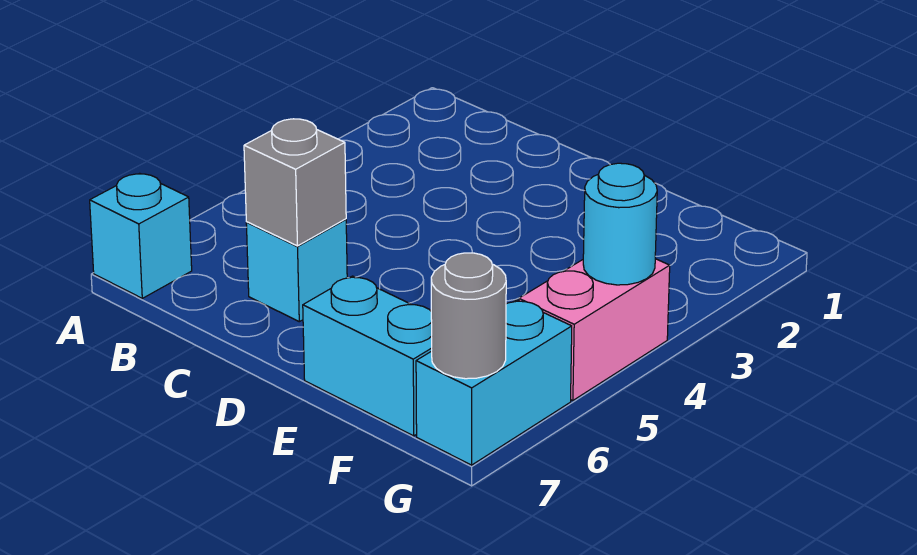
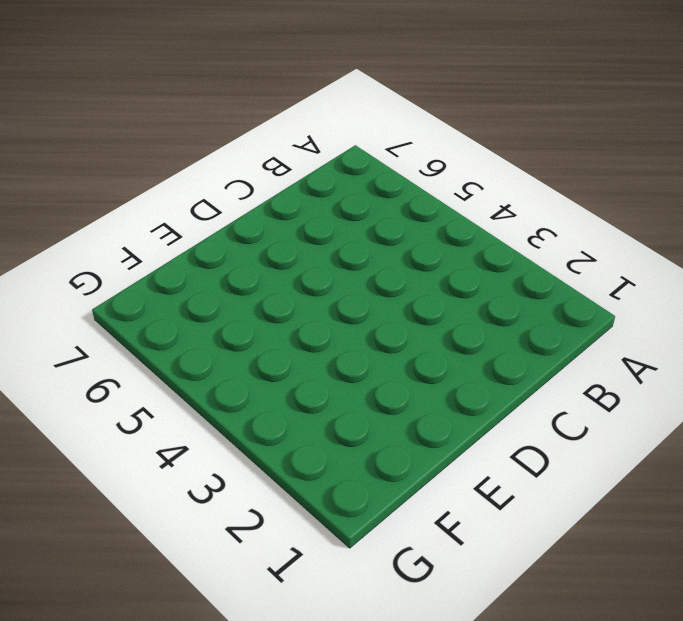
none -> cyan 1x1 brick [90,173,192,298]
none -> cyan 1x1 brick [246,219,347,322]

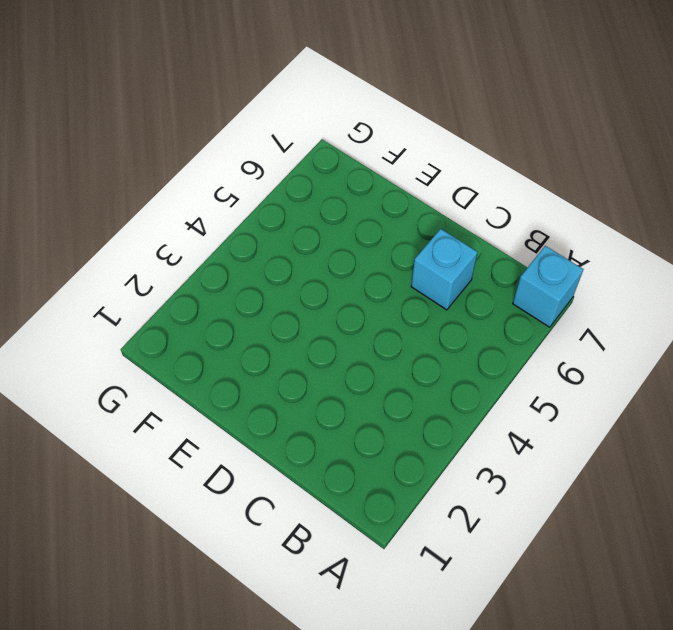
none -> cyan 1x2 brick [303,276,432,436]
none -> pink 1x2 brick [519,259,670,401]

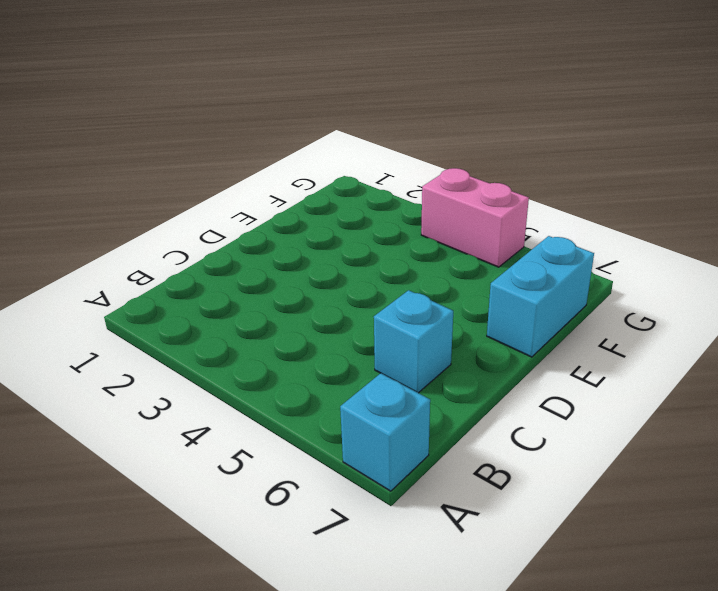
none -> cyan 1x2 brick [416,300,572,465]
none -> grey 1x1 brick [244,119,346,246]

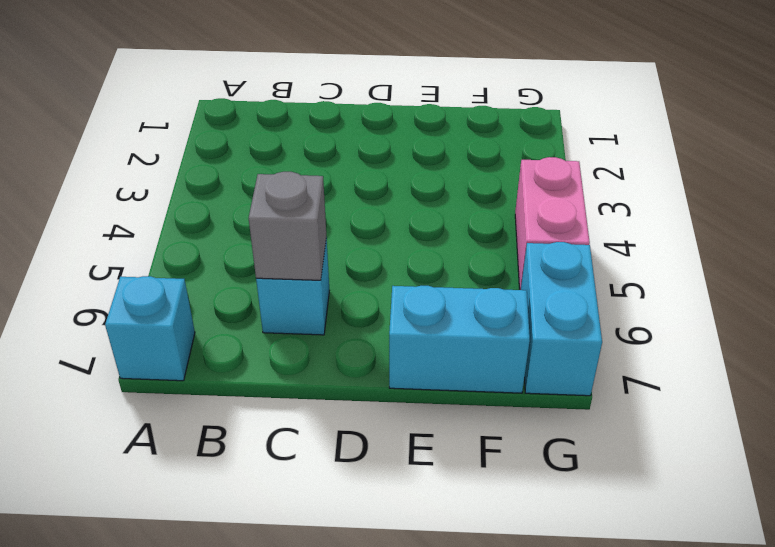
none -> cyan 1x1 round brick [583,163,657,285]
none -> grey 1x1 round brick [431,253,506,379]

